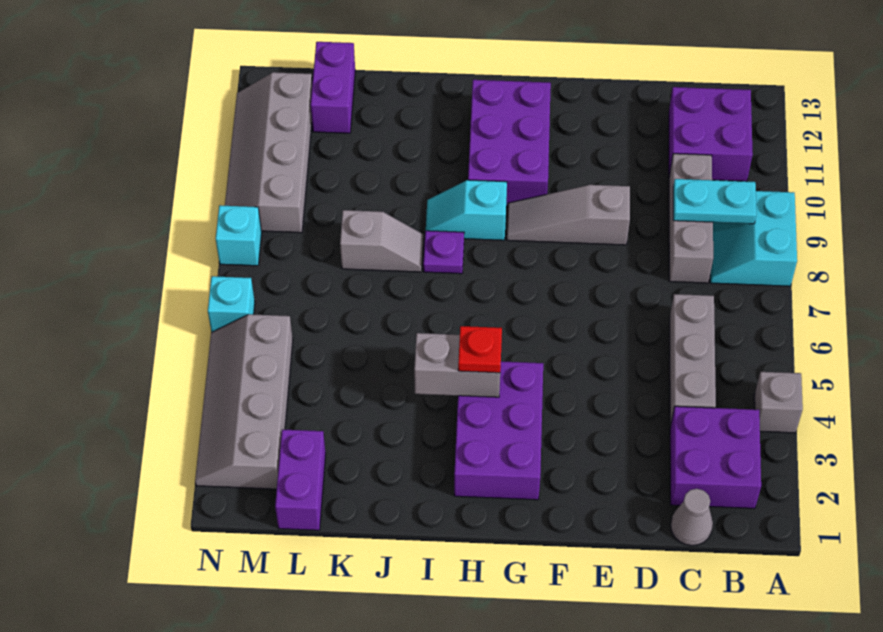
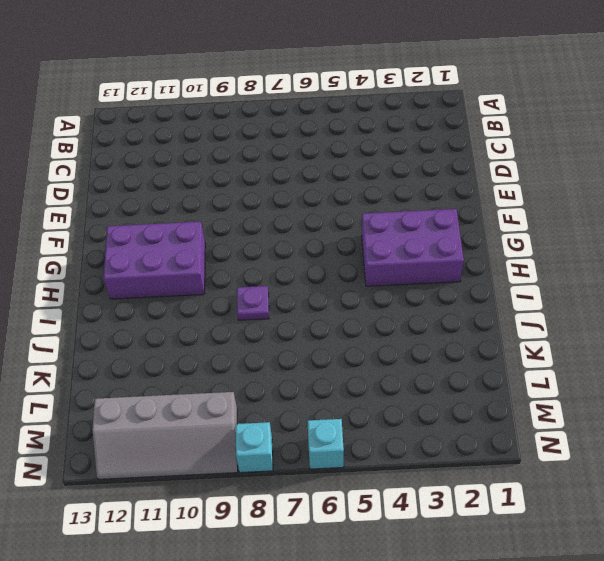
none -> grey 1x1 brick [754,372,803,433]
none -> cyan 2x2 slope [710,191,797,286]
none -> purple 2x2 brick [670,406,761,508]

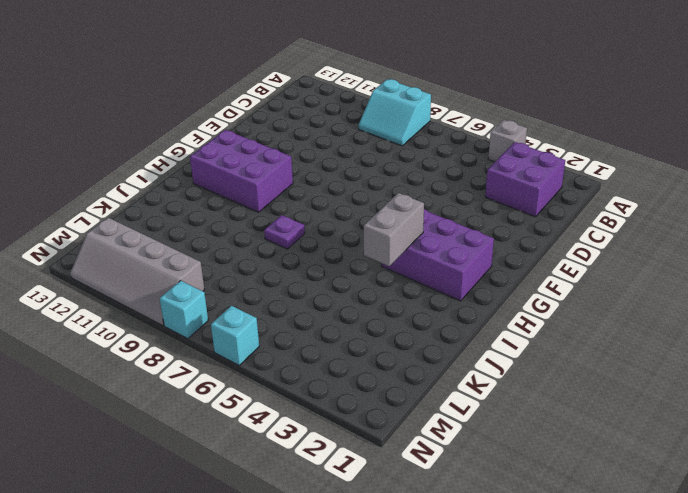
none -> purple 2x2 brick [669,87,753,181]
none -> grey 1x1 cone [671,489,713,546]
none -> grey 1x3 brick [670,294,716,427]

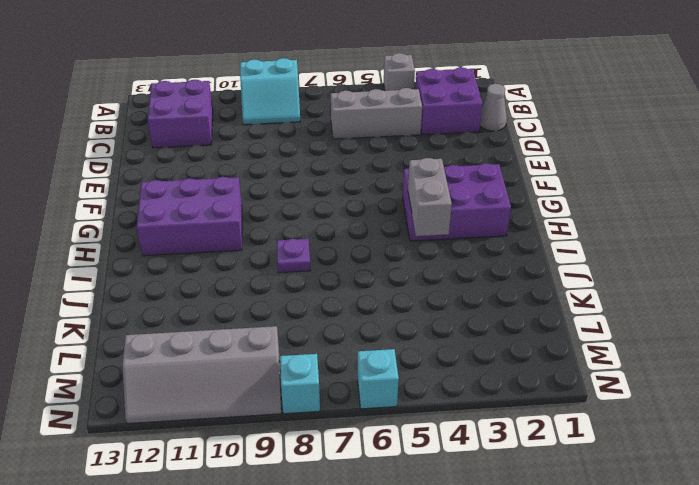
none -> grey 1x3 brick [669,154,713,283]
none -> grey 1x3 slope [507,185,630,245]
none -> cyan 1x2 slope [426,180,507,240]

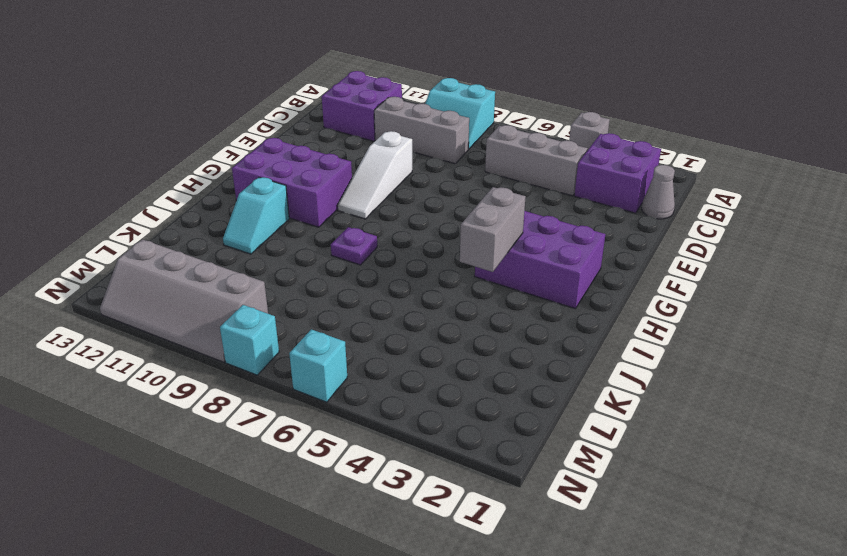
white 1x3 slope [338,131,412,219] -> grey 1x3 slope [507,185,630,245]
cyan 1x2 slope [223,177,289,254] -> cyan 1x2 slope moved to [426,180,507,240]
none -> grey 1x2 slope [340,210,423,272]
none -> purple 1x2 brick [275,429,326,530]
none -> purple 1x2 brick [311,42,355,133]

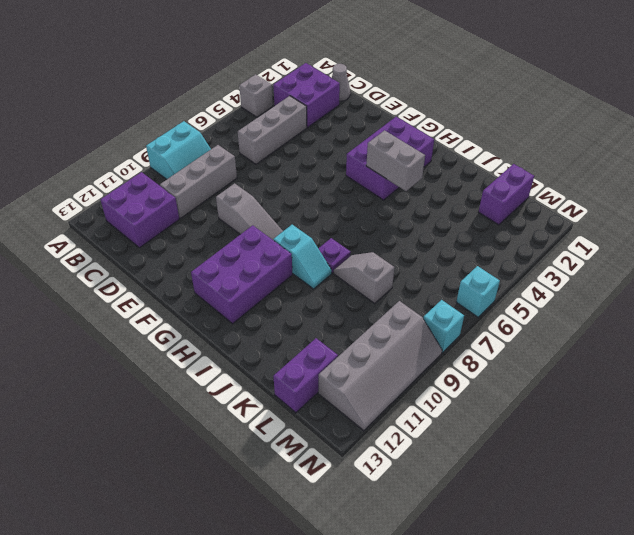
none -> grey 2x4 slope [195,314,293,489]
none -> cyan 1x2 plate [673,179,756,224]
none -> red 1x1 plate [458,326,502,373]

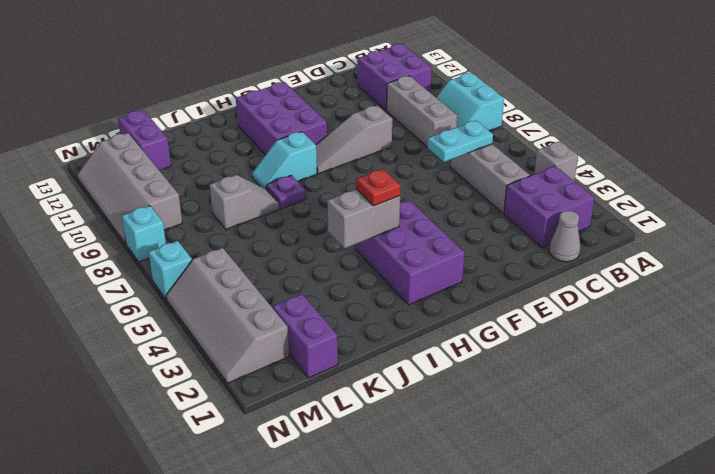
cyan 1x2 plate [427,120,493,162] -> cyan 1x2 plate moved to [673,179,756,224]

